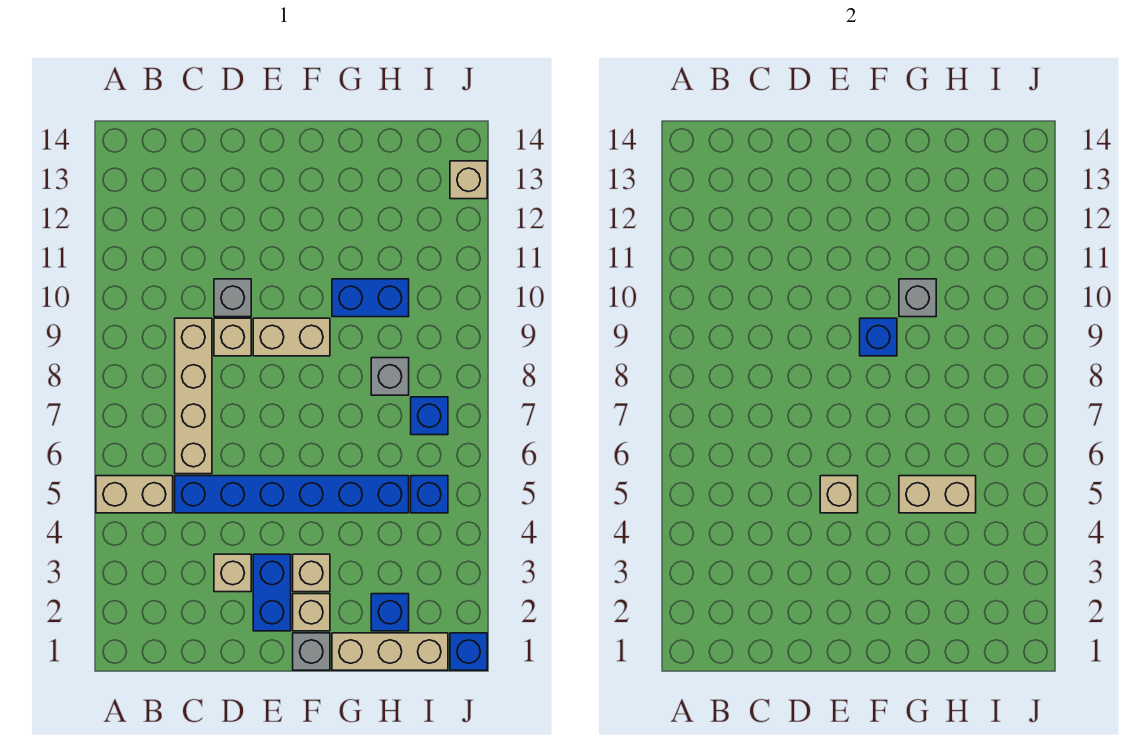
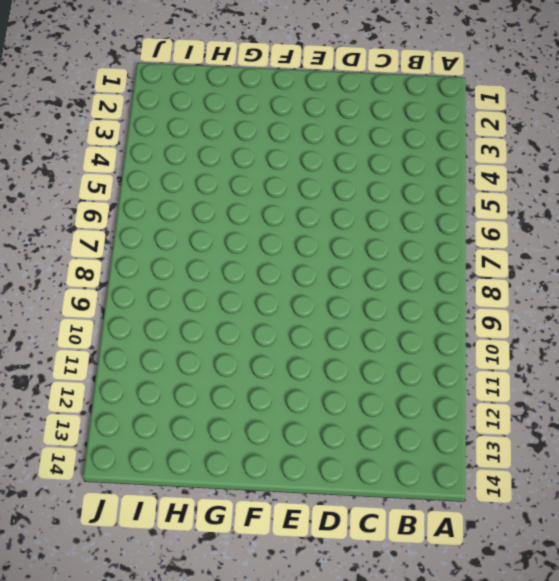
none -> tan 1x2 brick [96,476,173,513]
none -> blue 1x6 brick [175,476,409,513]
none -> tan 1x4 brick [175,318,212,474]

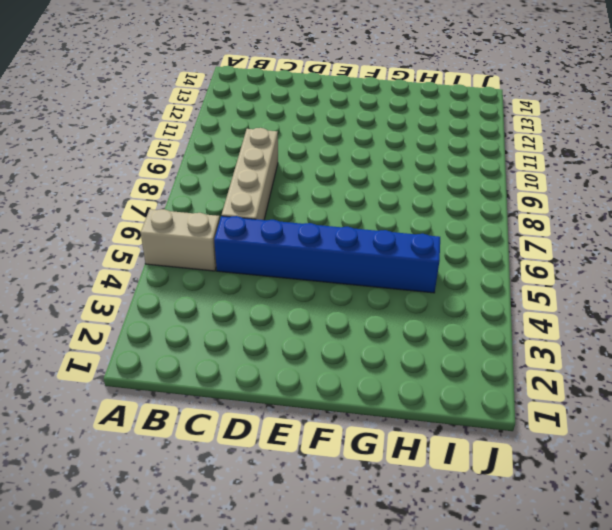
none -> tan 1x1 brick [214,554,251,592]
none -> tan 1x1 brick [214,318,251,356]
none -> grey 1x1 brick [214,279,251,317]

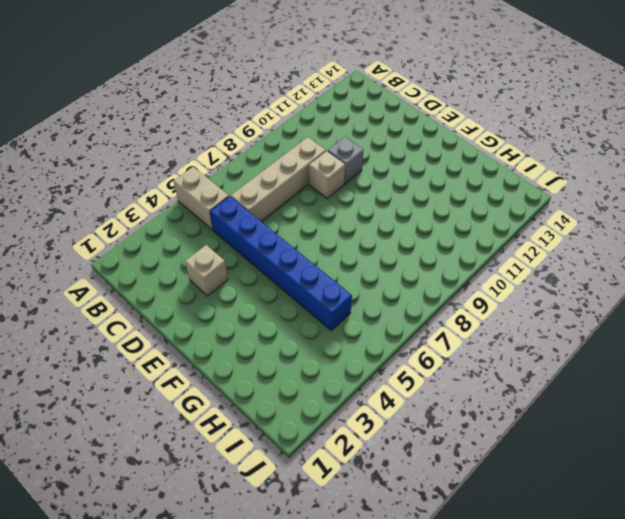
none -> blue 1x2 brick [253,554,291,631]
none -> tan 1x2 brick [253,318,330,356]
none -> grey 1x1 brick [293,633,330,670]

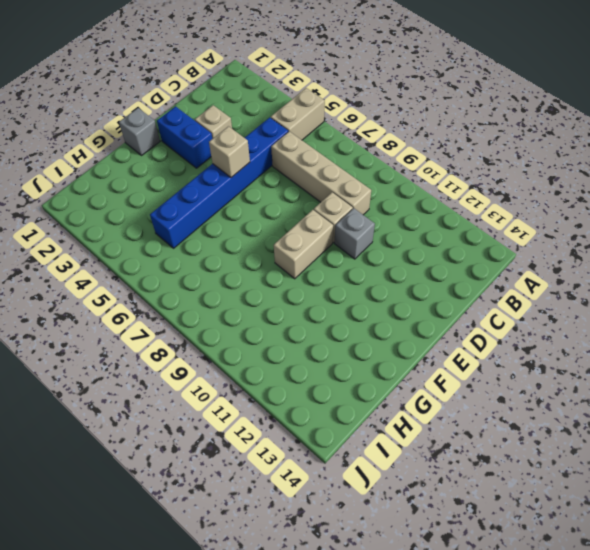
none -> tan 1x1 brick [293,594,330,631]
none -> tan 1x1 brick [293,554,330,592]
none -> tan 1x3 brick [332,633,448,670]

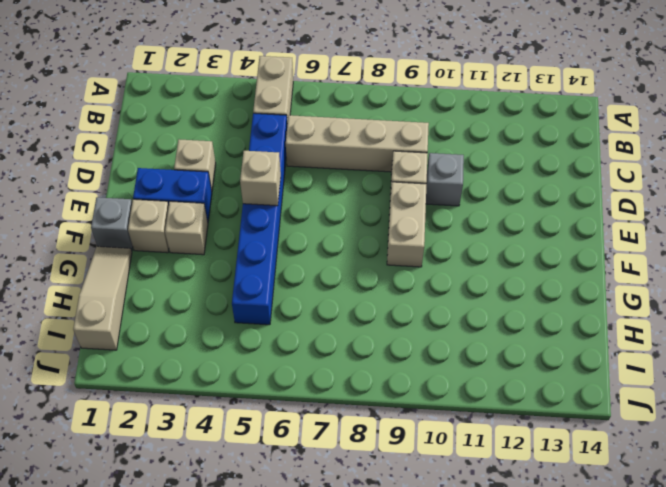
tan 1x3 slope [73,246,132,350] -> tan 1x3 brick [332,633,448,670]
none -> blue 1x2 brick [332,279,409,317]
none -> blue 1x1 brick [371,594,409,631]
none -> grey 1x1 brick [371,358,409,395]

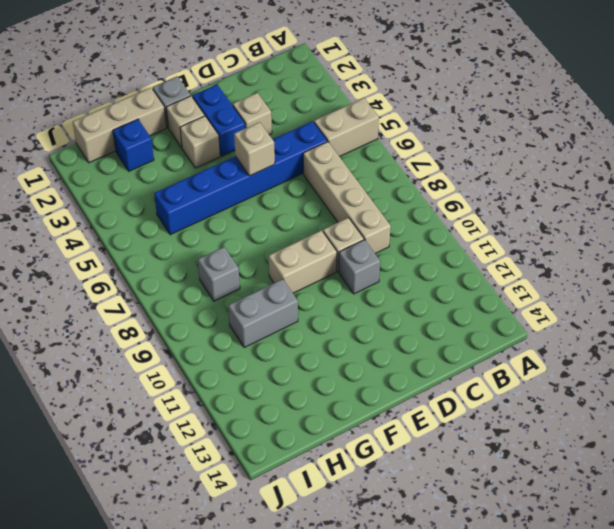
grey 1x2 brick [228,279,298,348] -> blue 1x2 brick [332,279,409,317]
none -> blue 1x1 brick [411,476,448,513]
none -> blue 1x1 brick [411,397,448,435]
none -> blue 1x1 brick [450,633,487,670]

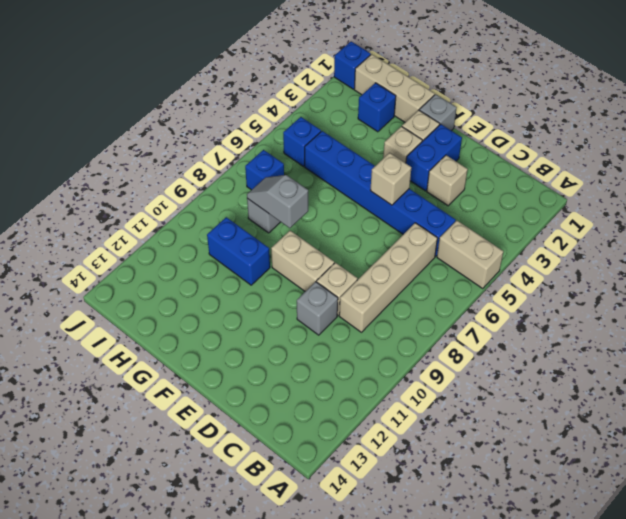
grey 1x2 slope [247,175,308,228] -> none
none -> tan 1x1 brick [450,161,487,199]
none -> blue 1x1 brick [860,318,897,356]
none -> tan 1x2 brick [899,476,976,513]

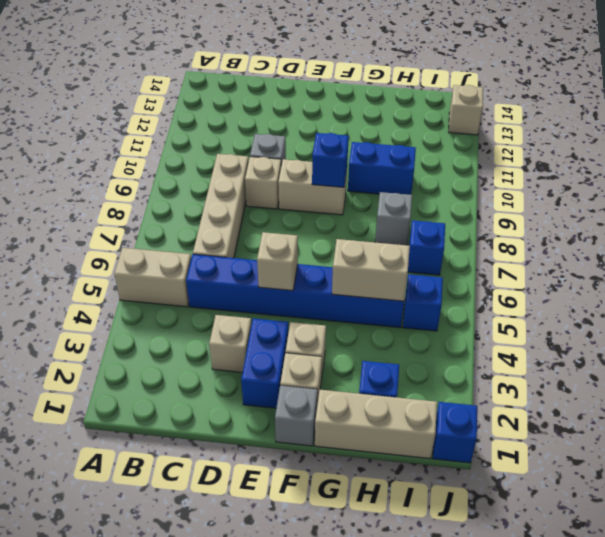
none -> grey 1x1 brick [899,279,936,317]

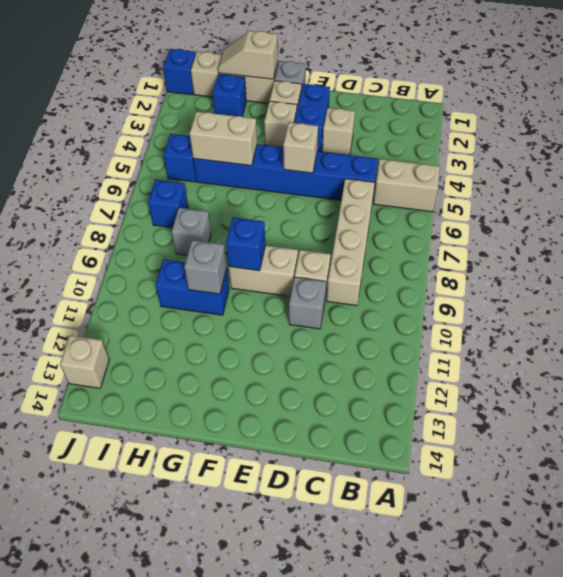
tan 1x2 slope [218,31,278,79] -> none

